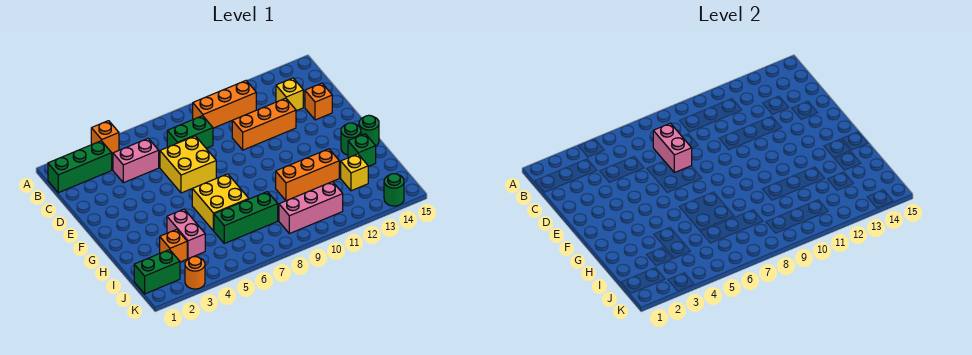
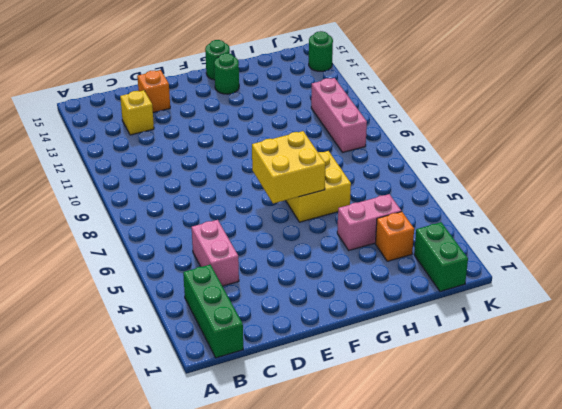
yellow 2x2 brick [252,131,325,204] -> yellow 2x2 brick moved to [160,136,216,193]
none -> orange 1x1 brick [91,121,119,153]
none -> orange 1x3 brick [193,81,256,128]
none -> green 1x2 brick [167,116,213,148]

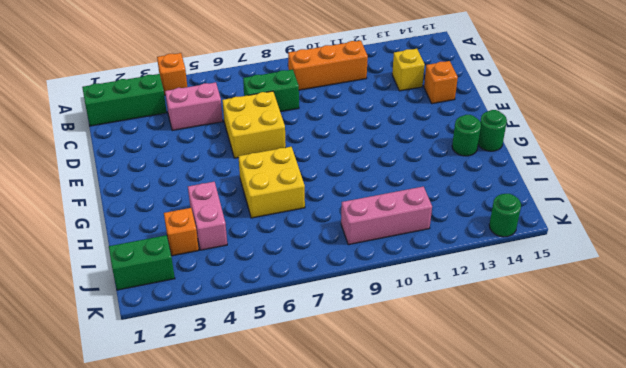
none -> orange 1x3 brick [232,98,296,150]
none -> orange 1x3 brick [276,149,339,201]
none -> green 1x1 brick [348,134,376,166]

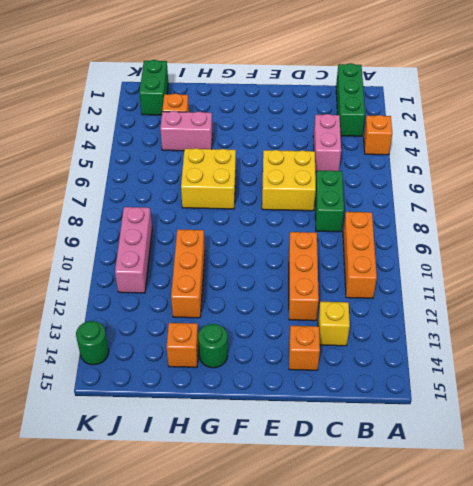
orange 1x1 brick [167,323,199,367] -> green 1x1 brick [348,134,376,166]
none -> green 1x1 round brick [359,115,379,146]
none -> green 1x3 brick [214,192,278,243]
none -> yellow 1x1 brick [341,154,368,191]

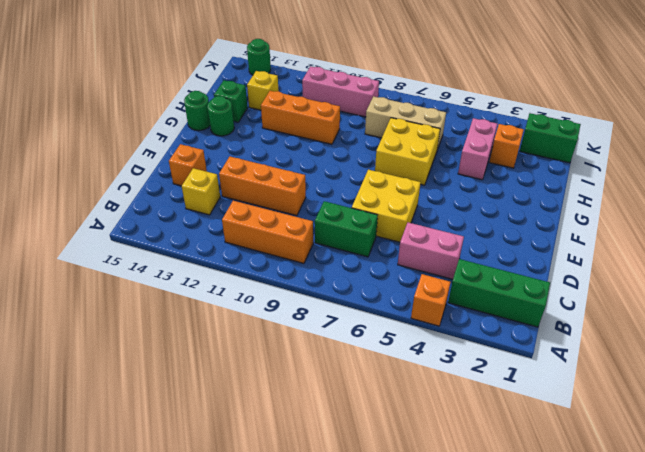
tan 1x3 brick [365,96,446,150] -> green 1x3 brick [214,192,278,243]
none -> orange 1x1 round brick [185,257,205,289]
none -> pink 1x2 brick [653,123,692,173]

